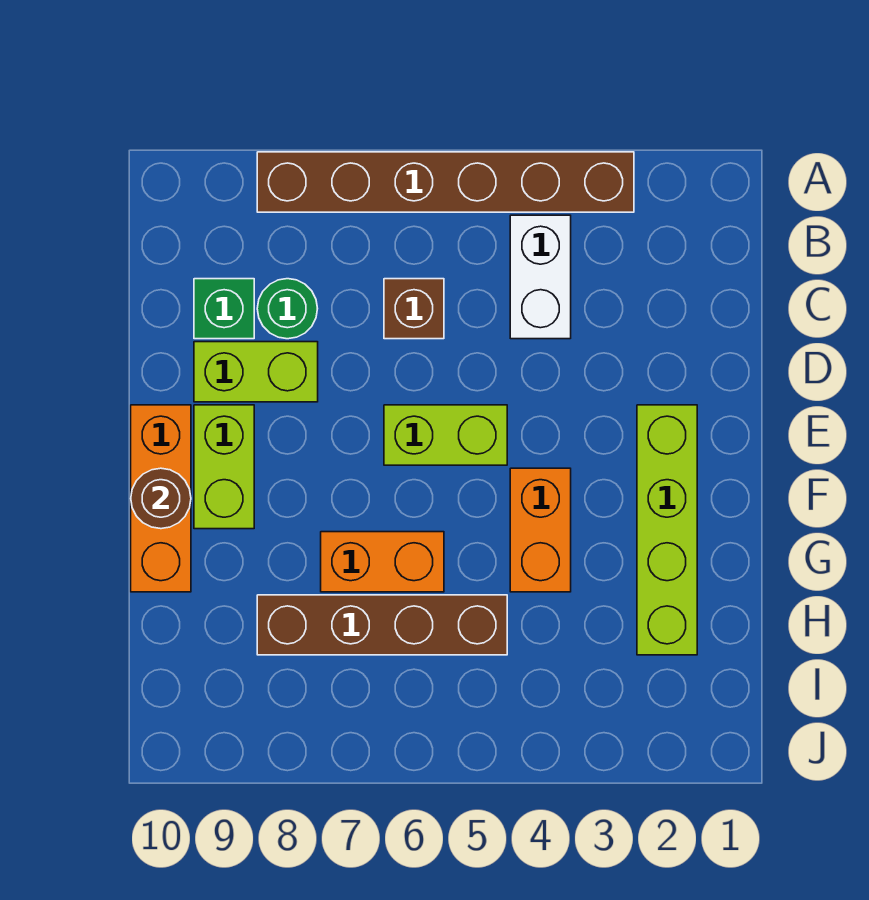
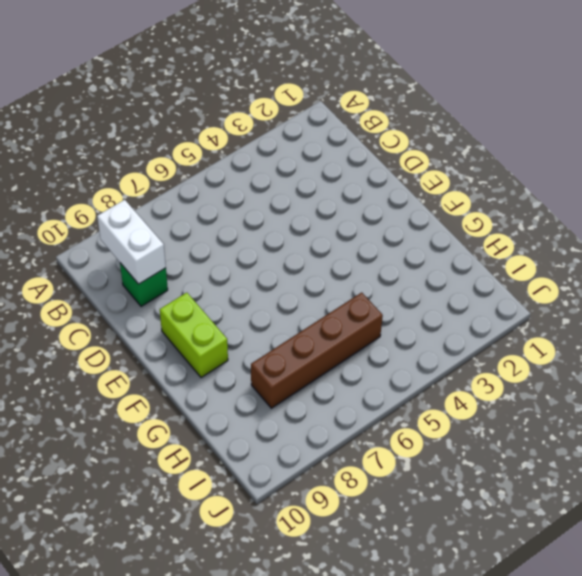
white 1x2 brick [97,200,166,284] -> white 1x2 brick moved to [510,215,571,339]
none -> brown 1x6 brick [257,152,634,212]
none -> brown 1x1 brick [384,279,444,339]
none -> green 1x1 round brick [257,279,318,339]

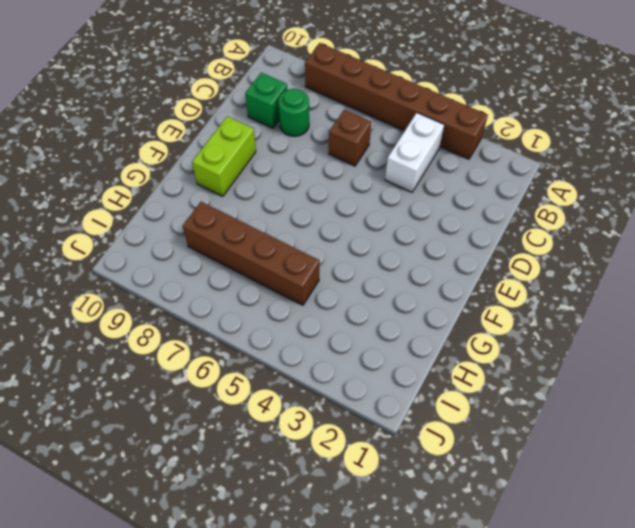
none -> lime 1x2 brick [194,342,318,402]
none -> lime 1x4 brick [637,405,697,655]
none -> lime 1x2 brick [384,405,507,465]

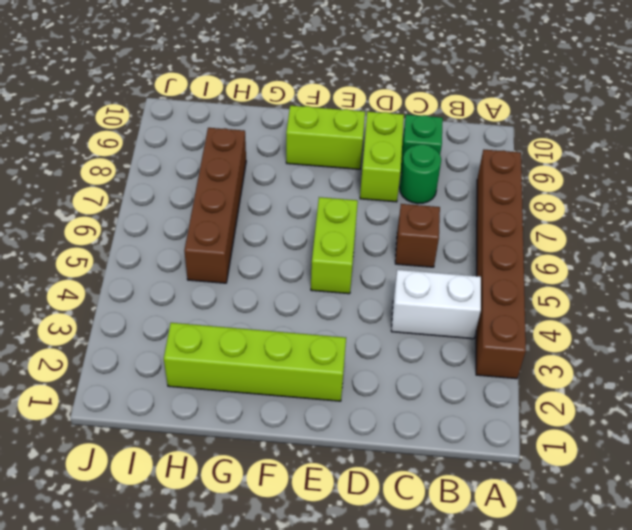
none -> orange 1x3 brick [131,405,191,592]
none -> orange 1x2 brick [510,468,571,592]
none -> orange 1x2 brick [321,532,444,592]

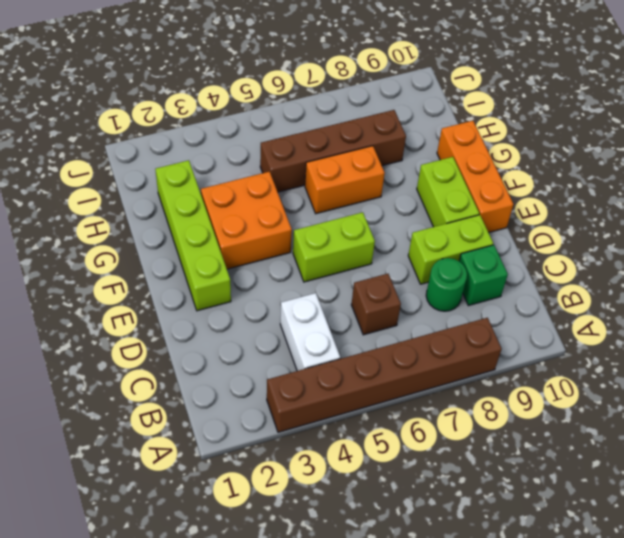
orange 2x2 brick [201,172,292,269] -> orange 1x2 brick [510,468,571,592]
none -> brown 1x1 round brick [131,468,191,529]

